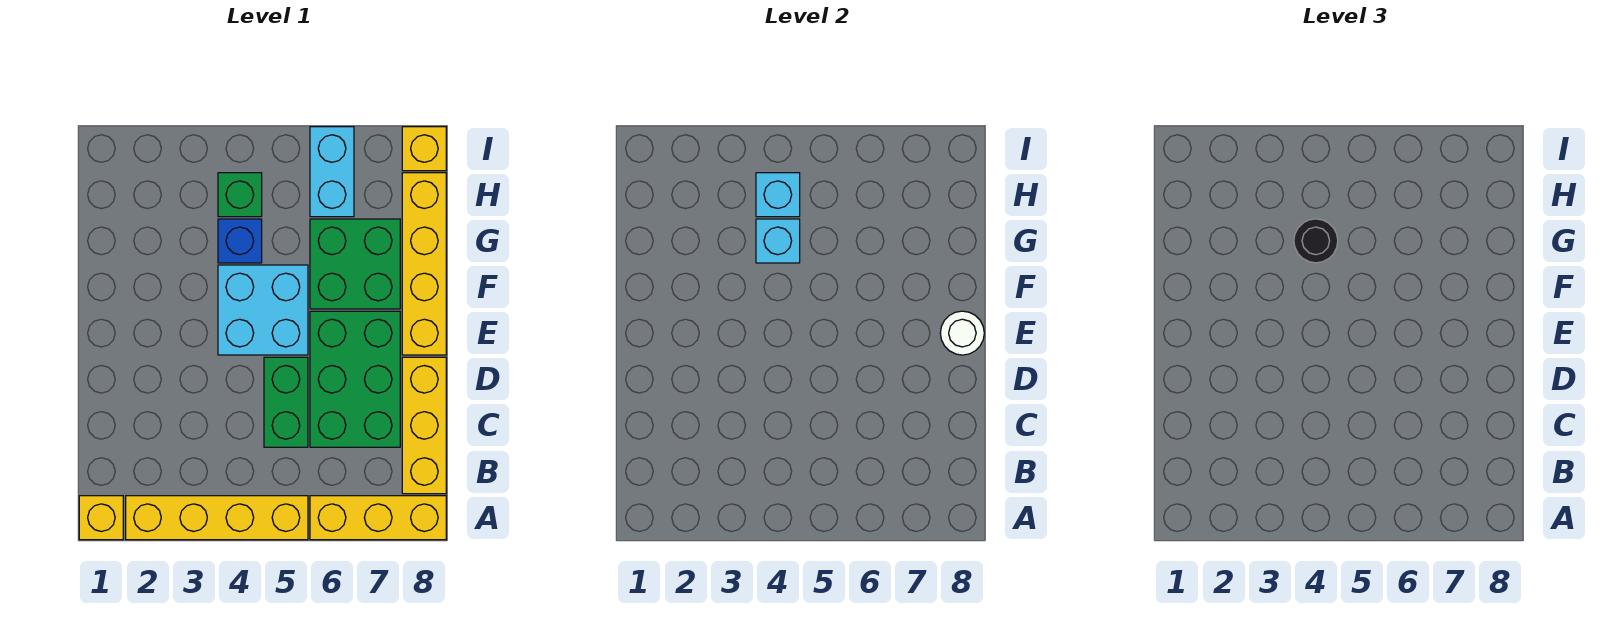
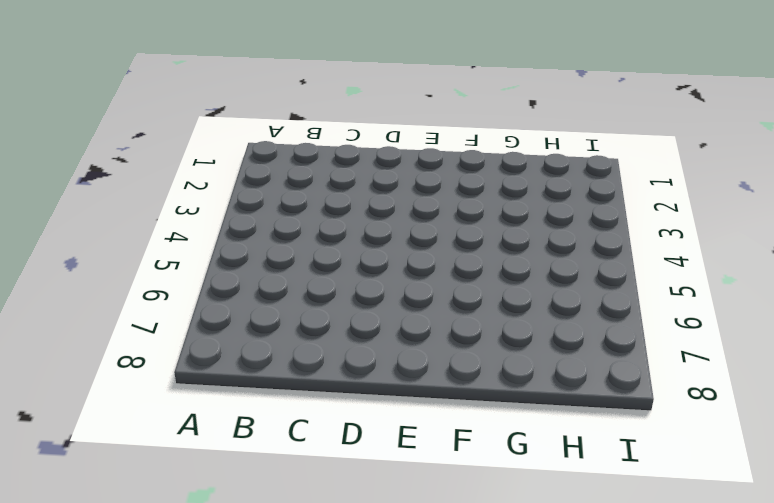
none -> yellow 1x1 brick [79,496,123,540]
none -> yellow 1x4 brick [126,496,308,540]
none -> yellow 1x3 brick [310,496,446,540]

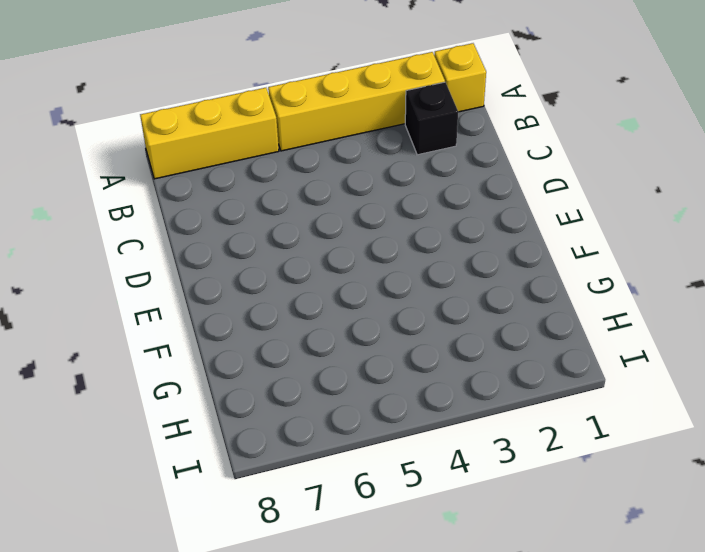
black 1x1 brick [405,82,458,155] -> none
none -> yellow 1x3 brick [402,357,446,494]
none -> green 1x2 brick [264,357,308,447]
none -> green 2x3 brick [310,311,400,447]

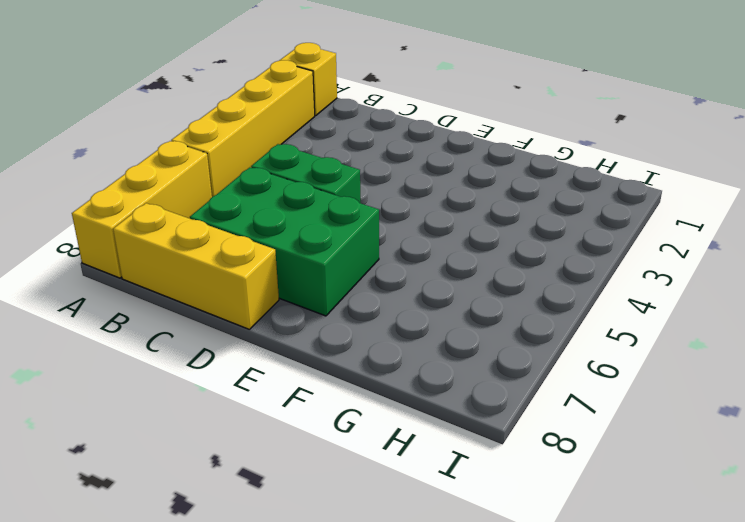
none -> cyan 2x2 brick [218,265,308,355]
none -> yellow 1x4 brick [402,173,446,355]
none -> green 2x2 brick [310,219,400,309]

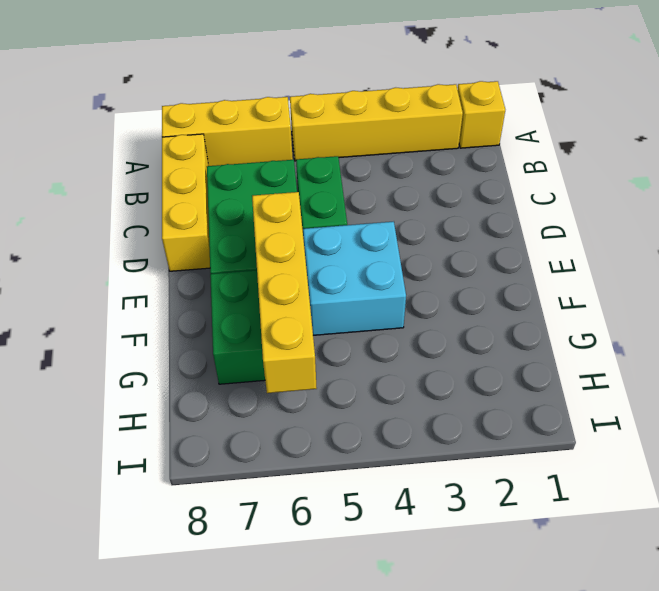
yellow 1x4 brick [252,192,317,393] -> yellow 1x4 brick moved to [402,173,446,355]
none -> blue 1x1 brick [218,219,262,263]
none -> green 1x1 brick [218,173,262,217]
none -> cyan 1x2 brick [310,127,354,217]

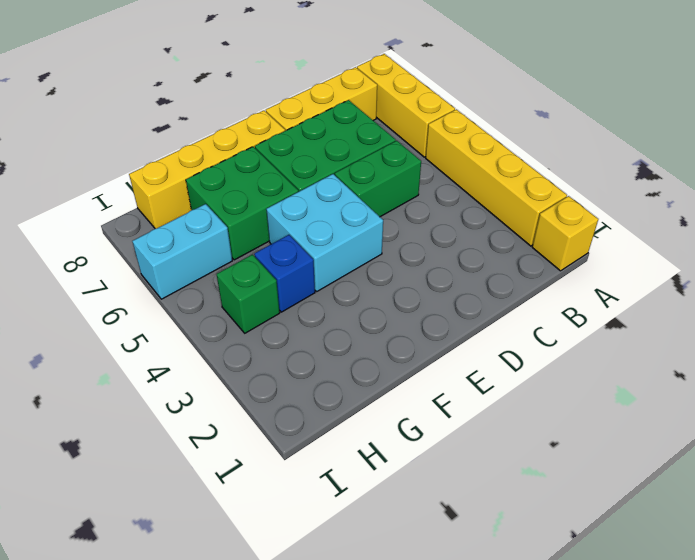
none -> yellow 1x1 brick [402,127,446,171]
none -> white 1x1 round brick [940,311,984,355]
none -> cyan 1x1 brick [756,219,800,263]

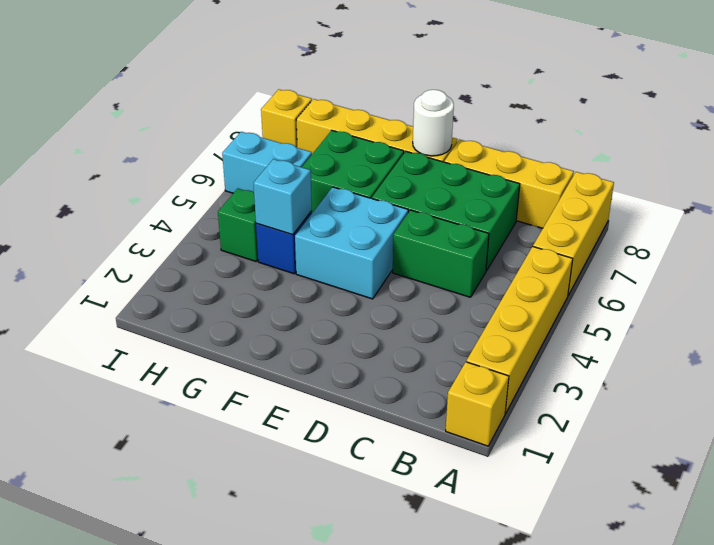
none -> cyan 1x1 brick [756,173,800,217]
none -> black 1x1 round brick [1294,219,1338,263]

